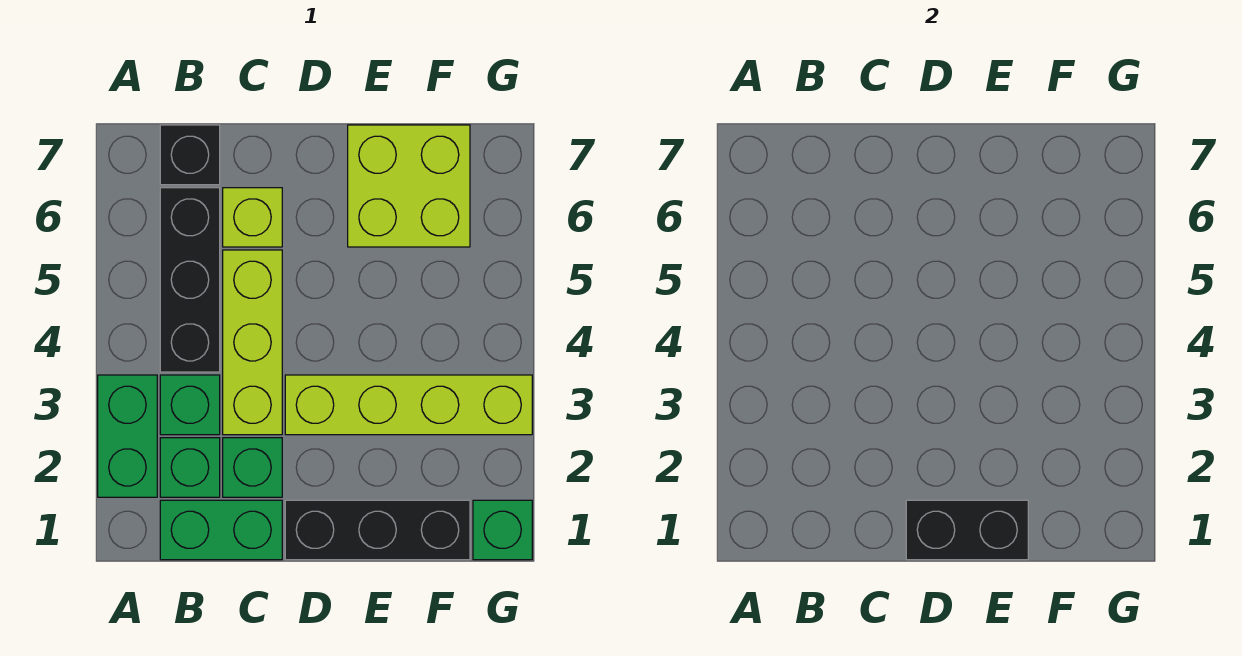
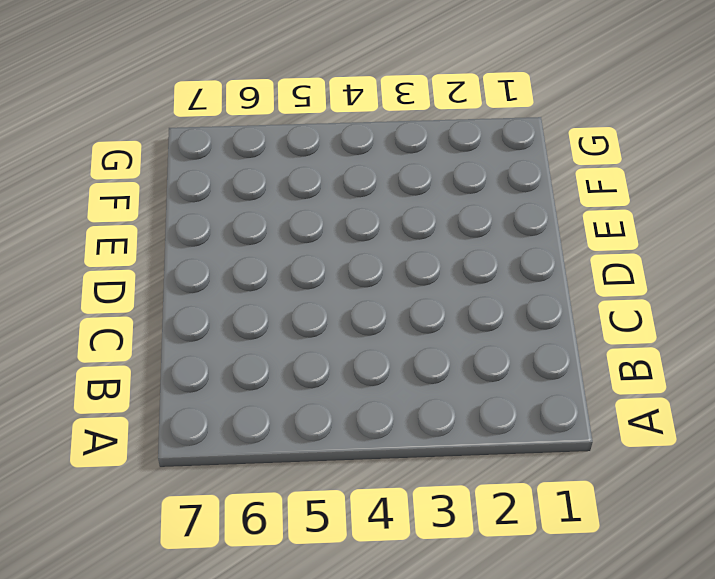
none -> green 1x2 brick [98,375,157,497]
none -> green 1x2 brick [160,500,282,560]
none -> green 1x1 brick [160,438,220,497]

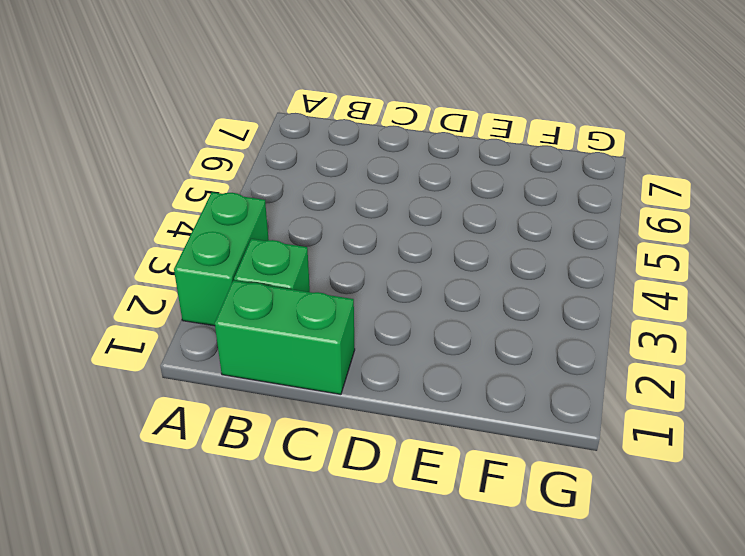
none -> green 1x1 brick [160,375,220,435]
none -> black 1x3 brick [160,188,220,372]
none -> black 1x1 brick [160,125,220,185]

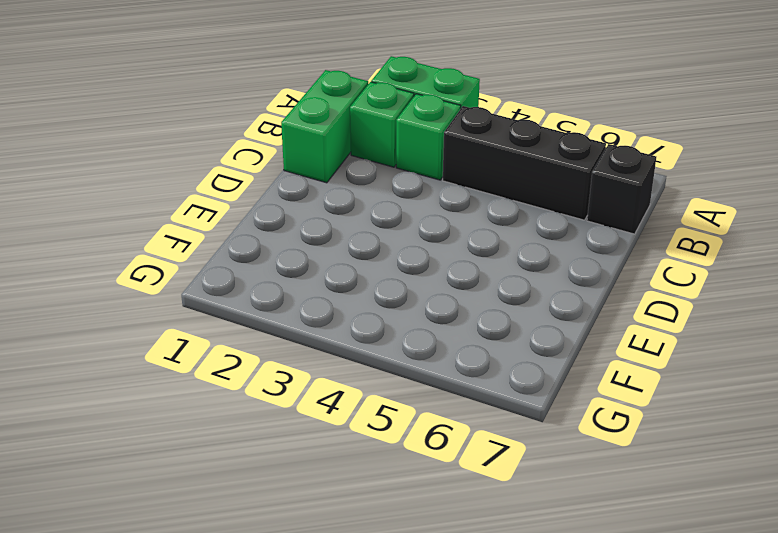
none -> green 1x1 brick [223,438,282,497]
none -> lime 1x3 brick [223,250,282,435]
none -> lime 1x1 brick [223,188,282,247]

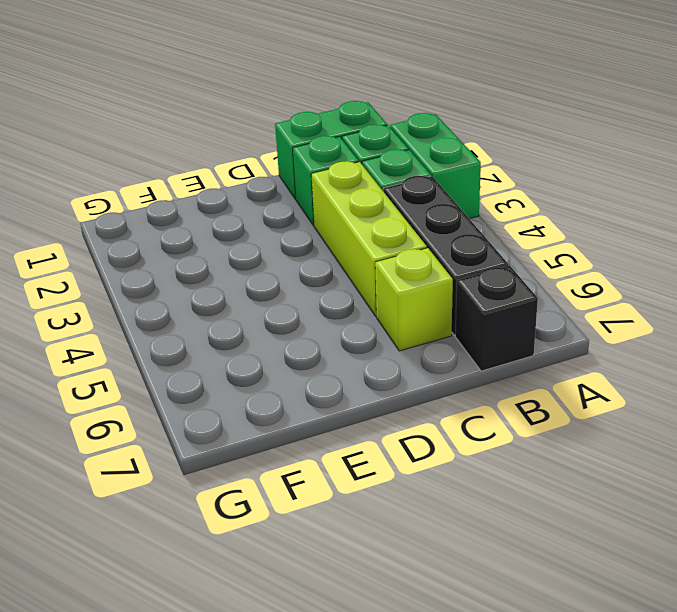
none -> black 1x3 brick [285,500,470,560]
none -> lime 1x4 brick [285,375,532,435]
none -> lime 2x2 brick [348,125,470,247]

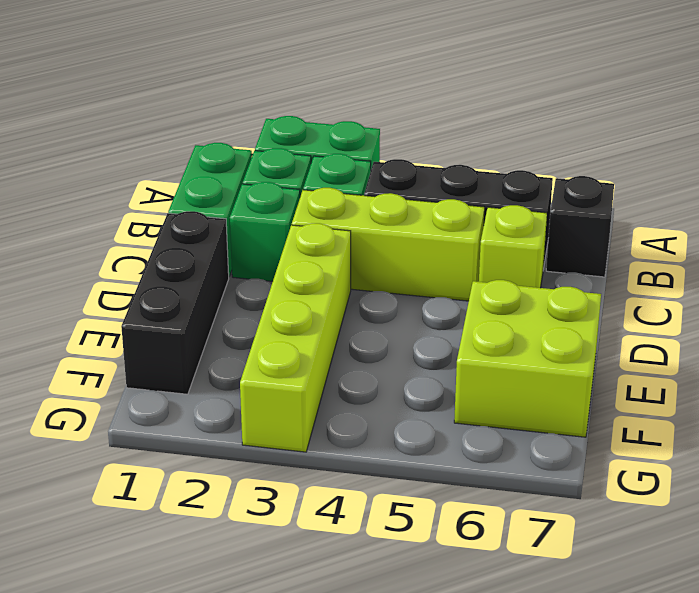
none -> green 1x1 brick [473,500,532,560]
none -> black 1x2 brick [906,500,1028,560]

